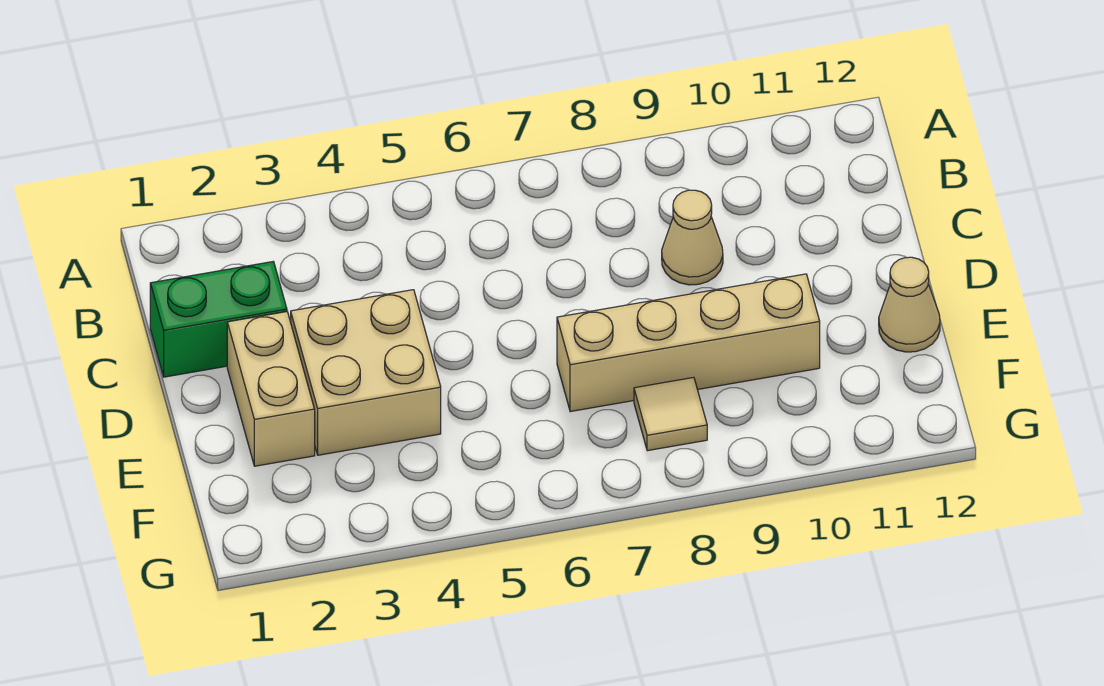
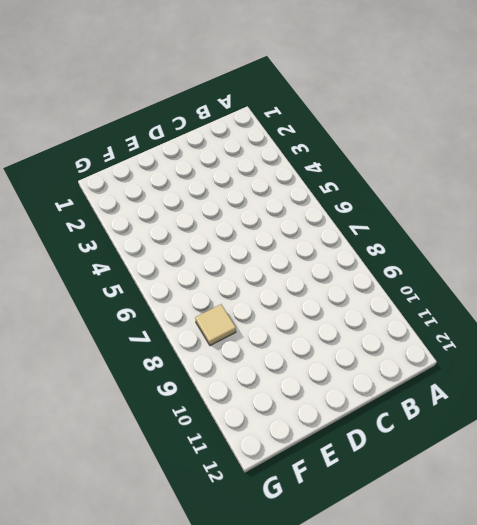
none -> green 1x2 brick [150,262,287,377]
none -> tan 1x1 cone [662,190,723,285]

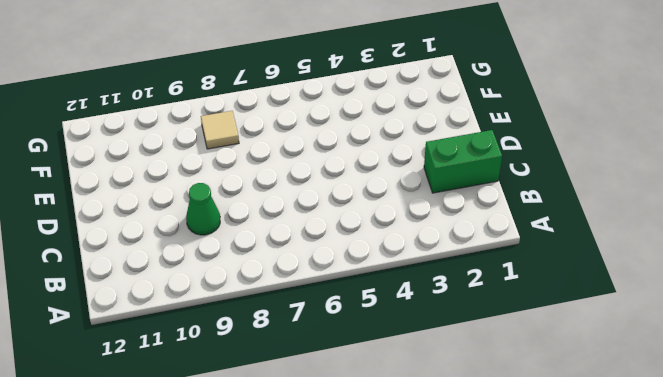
green 1x1 cone [186,183,220,235] -> tan 1x1 cone [662,190,723,285]
none -> tan 1x2 brick [227,312,315,466]
none -> tan 2x2 brick [291,290,441,455]

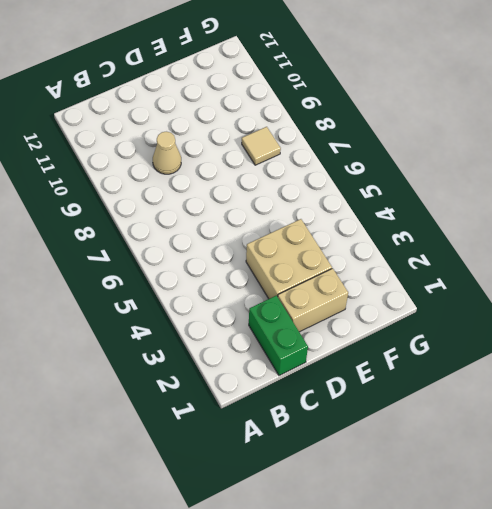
none -> tan 1x4 brick [557,274,820,412]
none -> tan 1x1 cone [879,257,940,352]

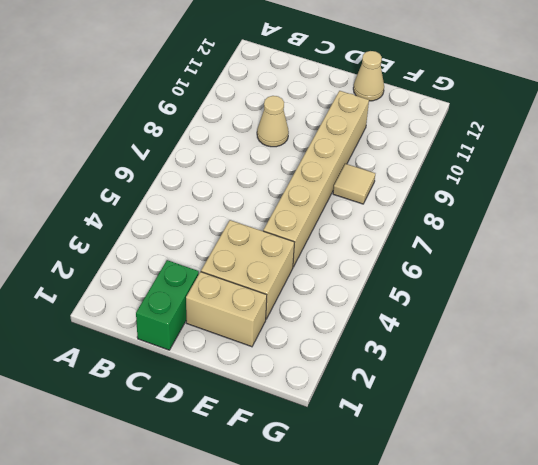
tan 1x6 brick [263,91,369,267] -> tan 1x4 brick [557,274,820,412]

